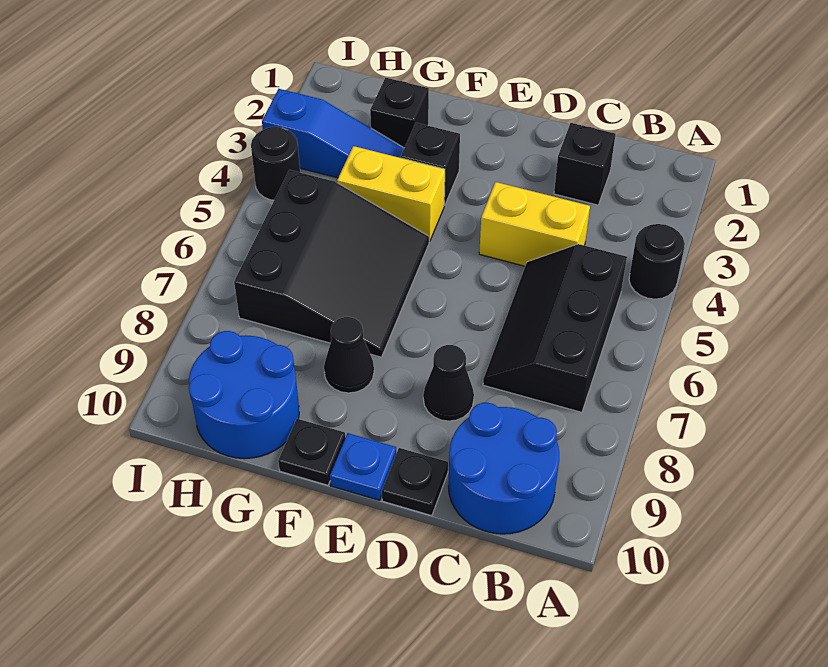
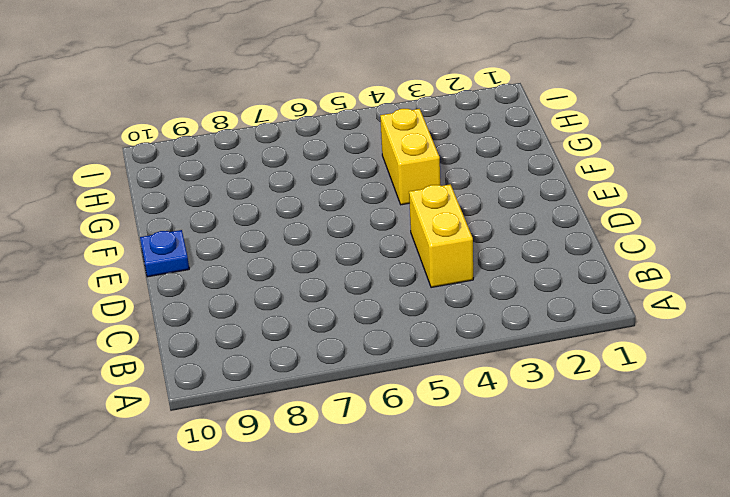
none -> black 1x1 round brick [629,224,685,299]
none -> black 2x3 slope [483,244,627,412]
none -> blue 2x2 round brick [448,403,559,534]

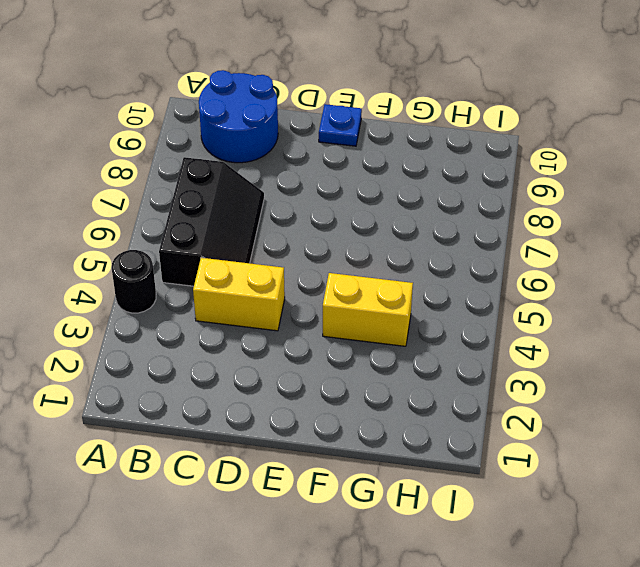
none -> black 1x1 brick [554,123,616,205]
none -> black 1x1 cone [423,345,474,421]
none -> black 1x1 plate [382,448,448,516]

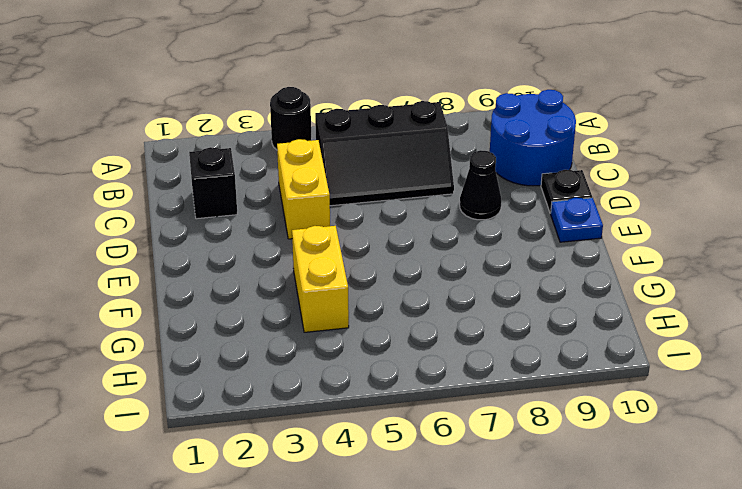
none -> black 1x1 brick [401,123,460,205]
none -> black 3x3 slope [234,170,429,357]
none -> black 1x1 cone [324,317,374,393]

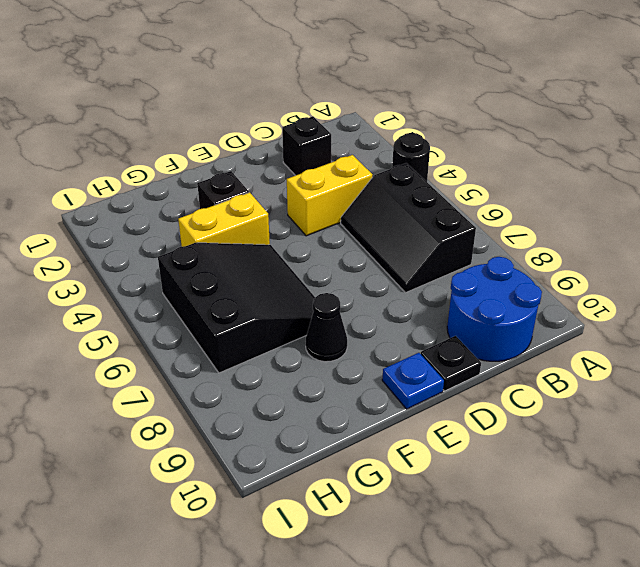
none -> black 1x1 cone [423,345,474,421]
none -> black 1x1 plate [278,419,345,485]
none -> black 1x1 brick [370,78,429,148]

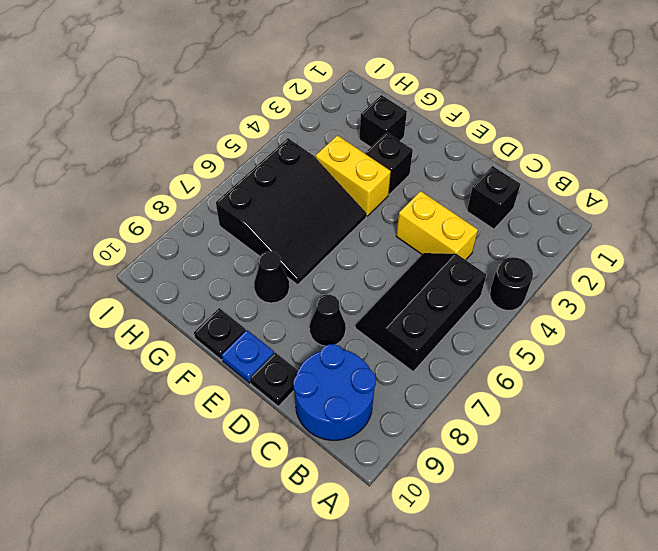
none -> blue 1x3 slope [262,89,404,178]
none -> blue 2x2 round brick [189,331,299,459]
none -> black 1x1 round brick [251,127,300,200]

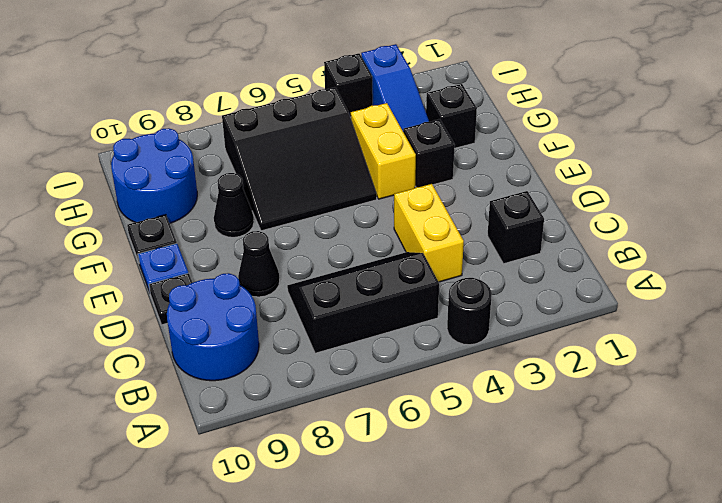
black 1x1 brick [324,53,373,117] -> black 1x1 round brick [251,127,300,200]

